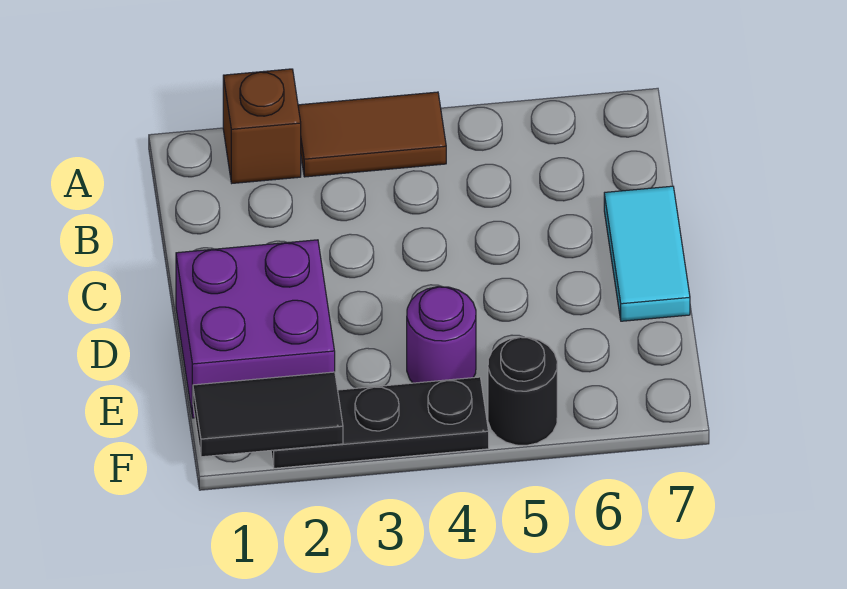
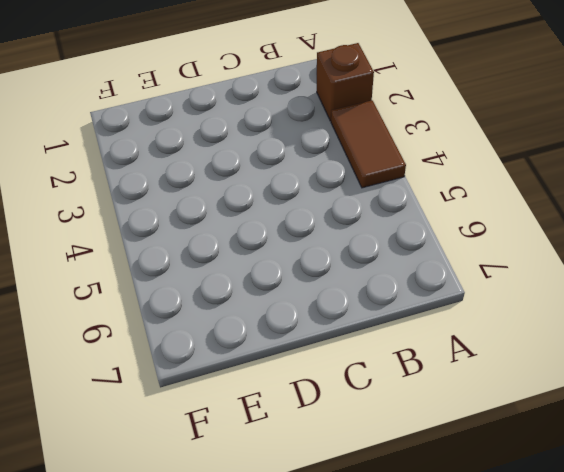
none -> cyan 1x2 tile [604,186,690,321]
none -> purple 2x2 brick [176,240,335,418]

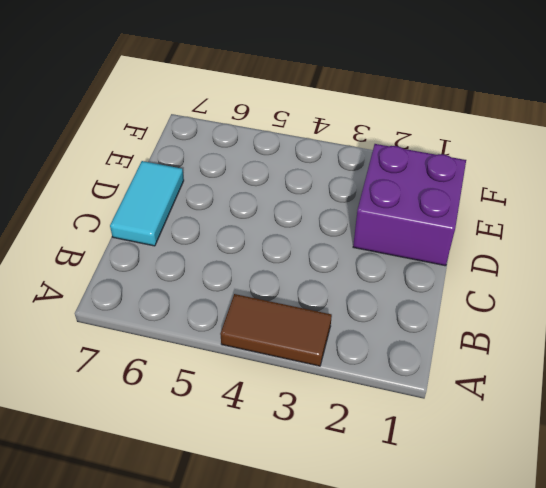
none -> brown 1x1 brick [223,69,301,183]
none -> purple 1x1 round brick [407,287,476,383]

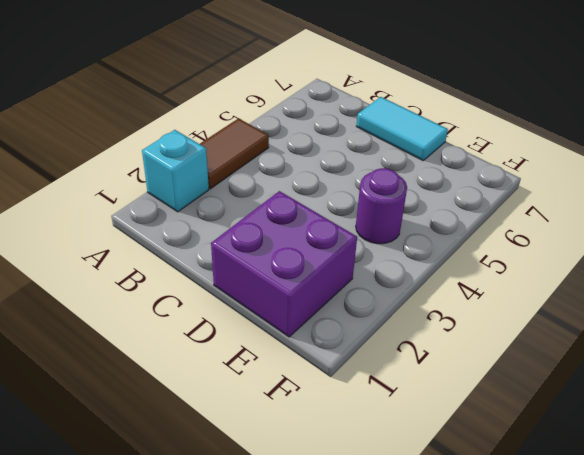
cyan 1x1 brick [142,130,209,212] -> brown 1x1 brick [223,69,301,183]
none -> black 1x3 plate [271,377,489,468]
none -> black 1x1 round brick [488,337,557,445]

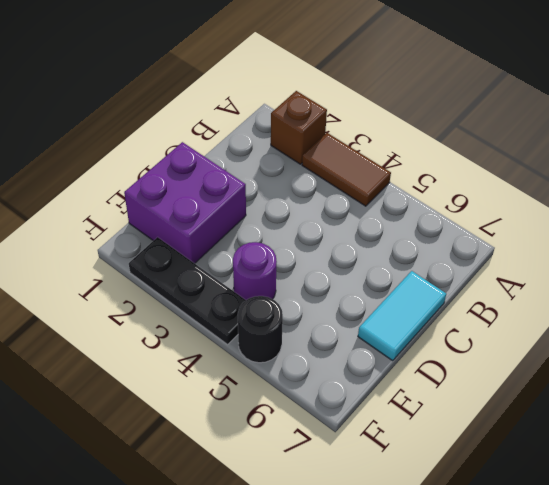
none -> black 1x2 tile [193,372,343,457]

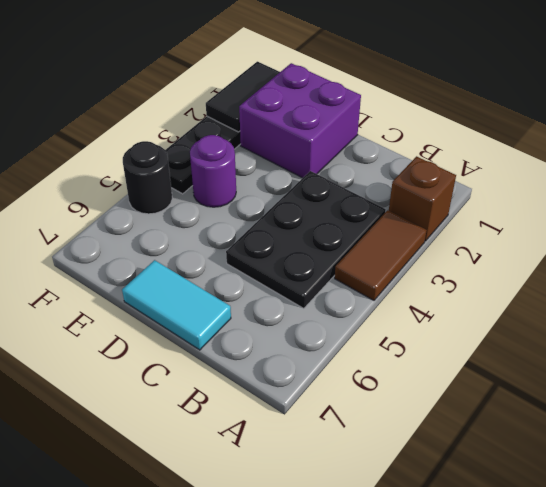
black 2x3 plate [226,171,386,308] -> none

